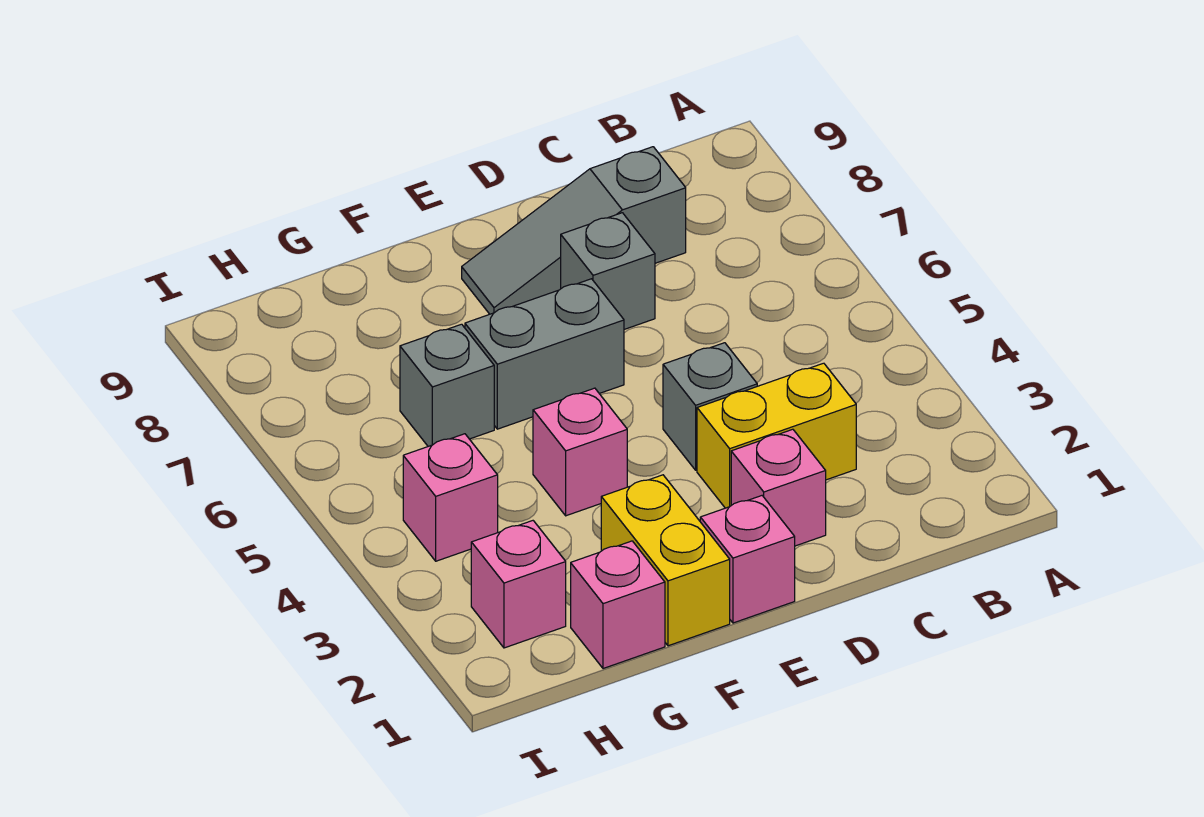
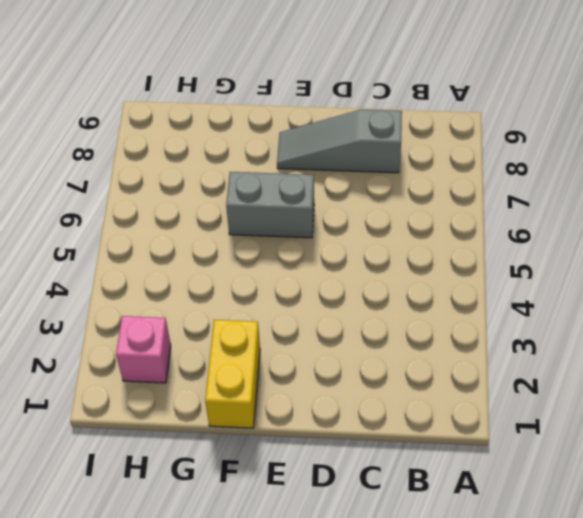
none -> yellow 1x2 brick [697,363,856,508]
none -> pink 1x1 brick [731,429,826,546]
none -> grey 1x1 brick [663,343,757,470]

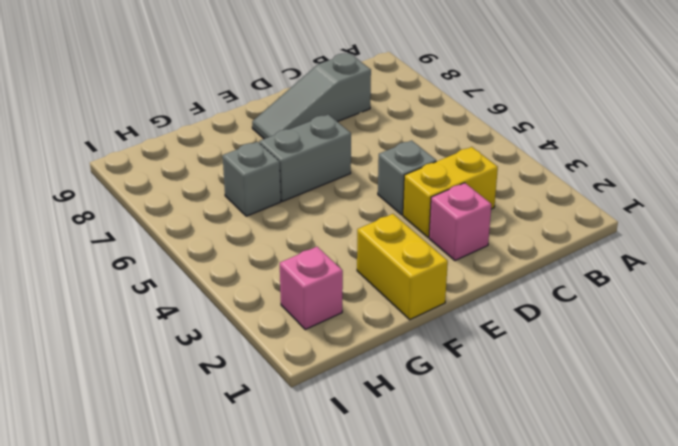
none -> grey 1x1 brick [561,213,655,329]
none -> pink 1x1 brick [700,496,795,623]
none -> pink 1x1 brick [533,388,627,516]

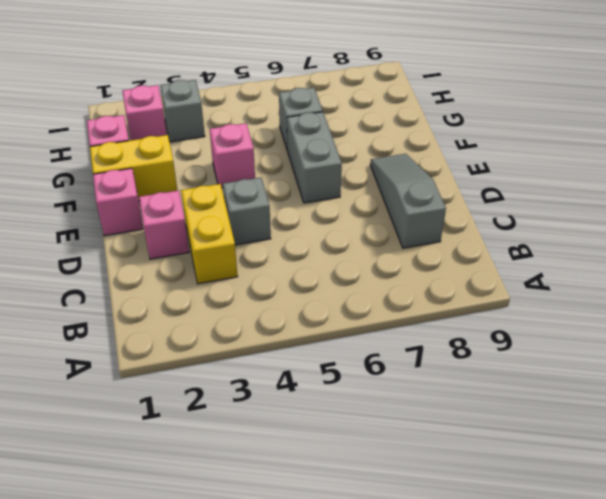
grey 1x1 brick [160,80,205,142] -> grey 1x1 brick moved to [561,213,655,329]
none -> pink 1x1 brick [403,434,498,561]

